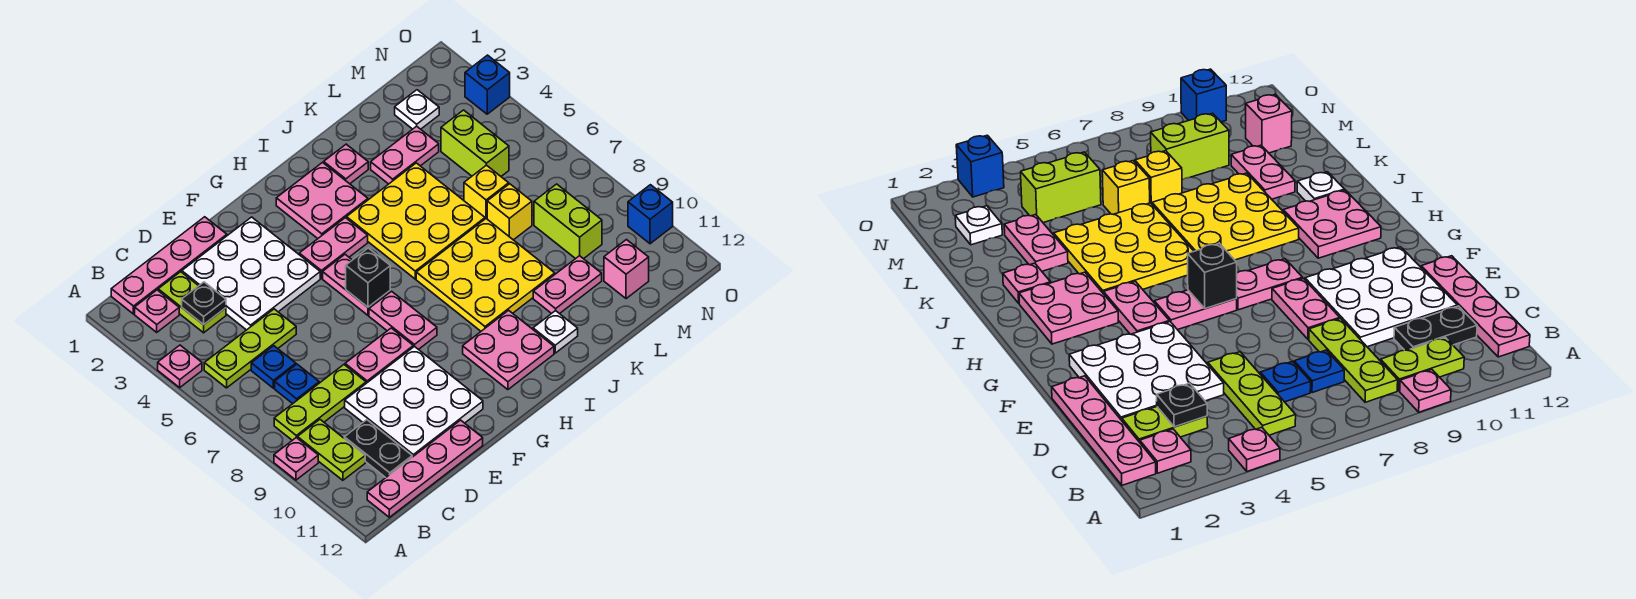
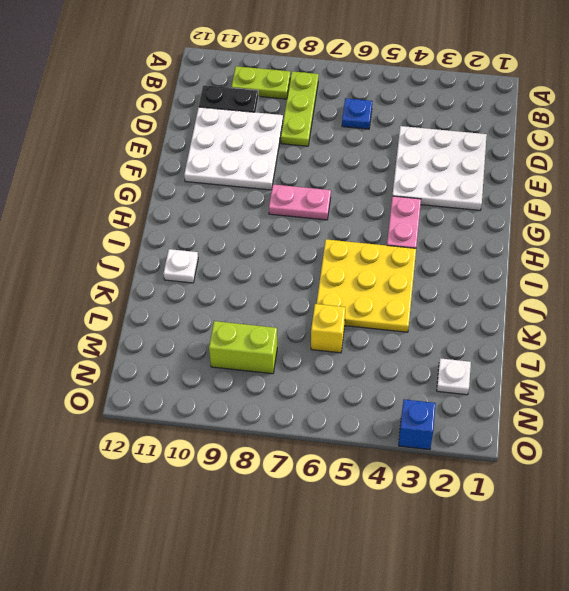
none -> pink 1x1 plate [158,345,202,388]
none -> pink 1x1 plate [274,438,318,480]
none -> pink 1x4 plate [111,217,227,314]
none -> pink 1x1 plate [135,290,179,332]

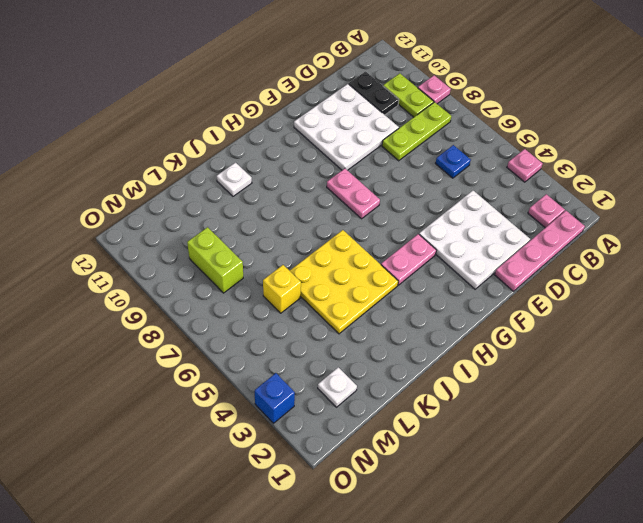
none -> lime 1x3 plate [204,309,296,388]
none -> pink 1x4 plate [367,420,483,517]
none -> lime 1x2 plate [158,272,226,333]
none -> blue 1x1 plate [275,364,319,404]

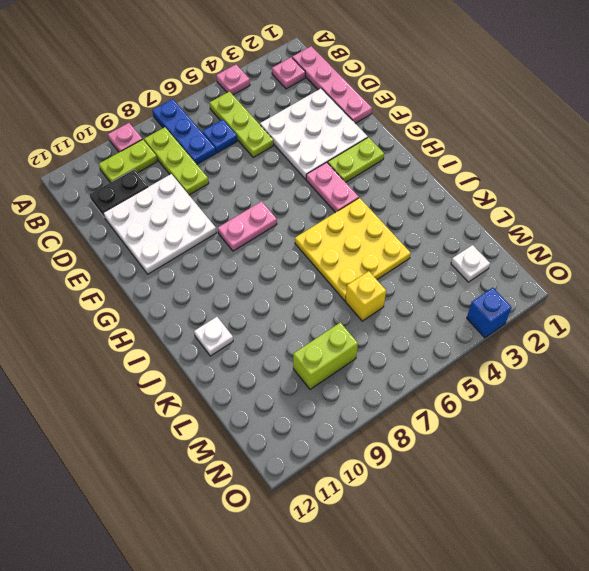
blue 1x3 plate [152,99,216,164] -> blue 1x1 plate [275,364,319,404]
lime 1x2 plate [328,137,384,182] -> lime 1x2 plate moved to [158,272,226,333]
none -> pink 1x4 plate [367,420,483,517]
none -> pink 1x2 plate [345,328,413,383]
none -> pink 1x2 plate [323,255,390,315]
none -> pink 2x2 plate [276,163,368,239]

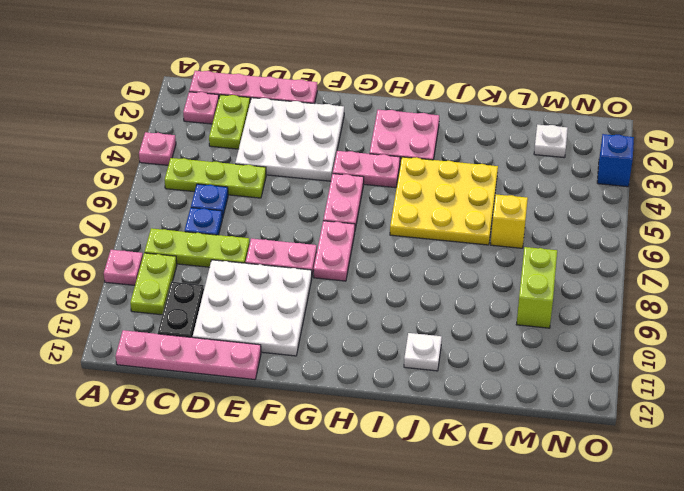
none -> pink 2x2 plate [463,310,554,390]
none -> yellow 3x3 plate [416,219,555,331]
none -> pink 1x1 plate [324,144,368,184]
none -> pink 1x2 plate [371,126,439,184]

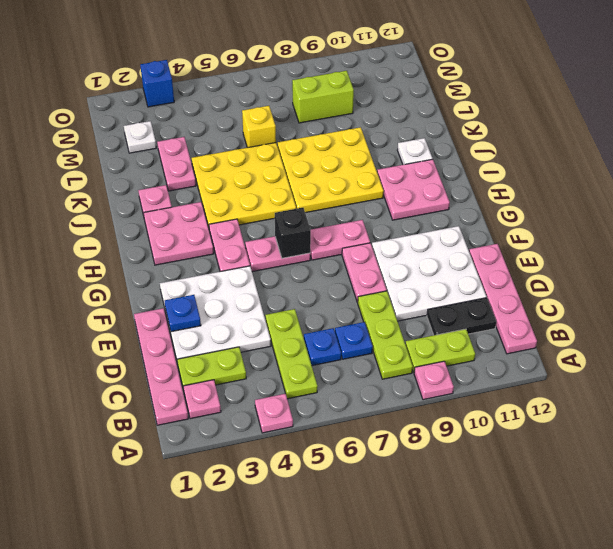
blue 1x1 plate [165,295,201,332] -> none
none -> pink 1x2 plate [533,256,602,314]
none -> yellow 1x1 brick [487,184,532,240]
none -> lime 1x2 brick [441,110,509,176]
none -> pink 1x1 brick [604,240,649,299]

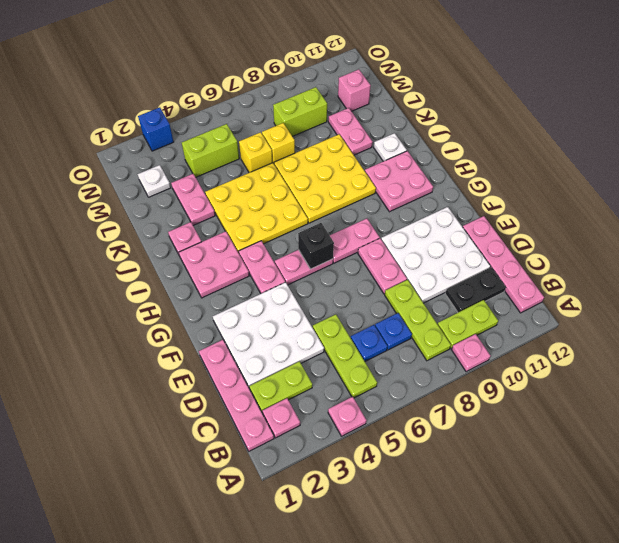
none -> blue 1x1 brick [628,185,673,244]
none -> black 1x1 plate [182,282,226,325]

